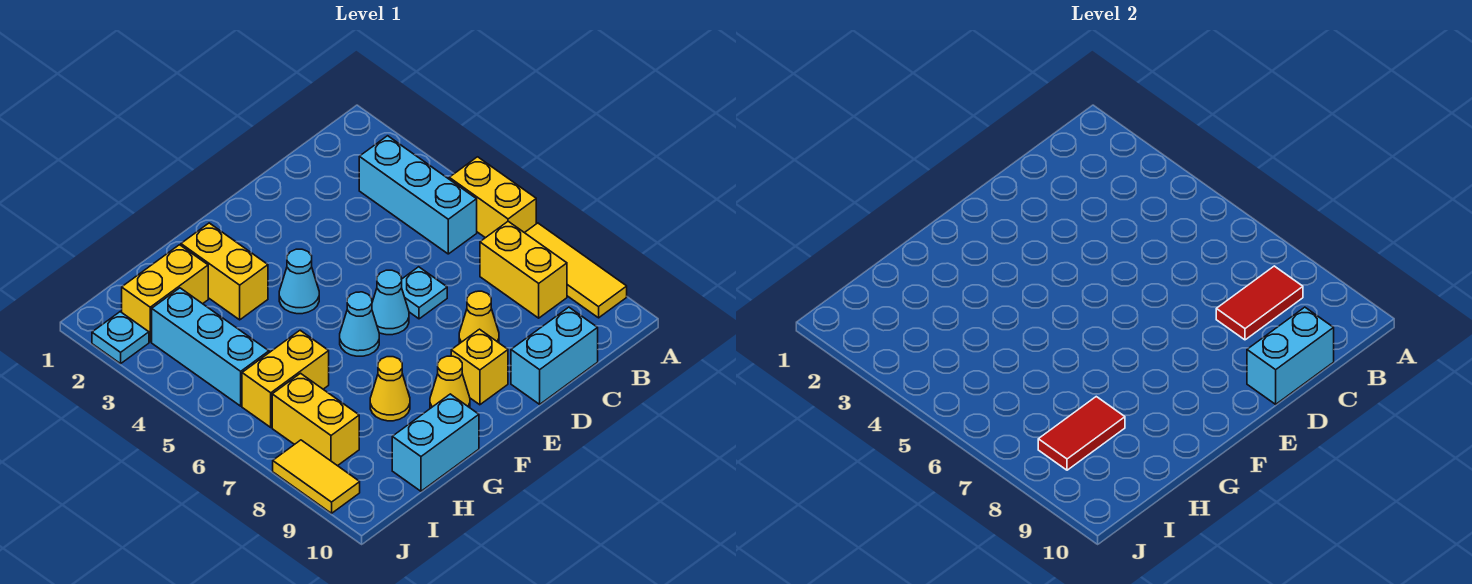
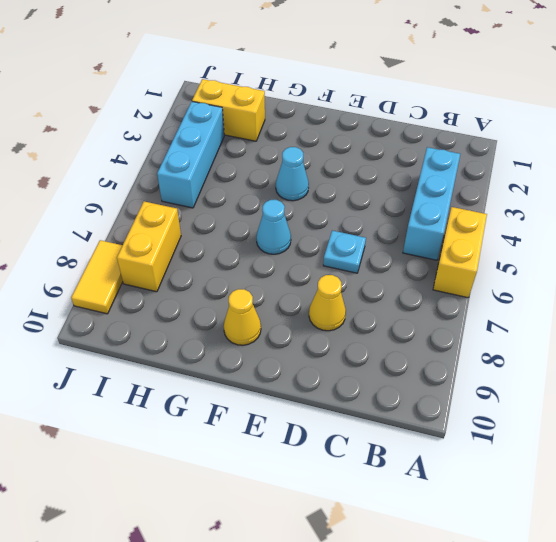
none -> yellow 1x3 tile [525,223,627,318]
none -> yellow 1x2 brick [480,221,567,318]
none -> cyan 1x2 brick [511,307,598,404]

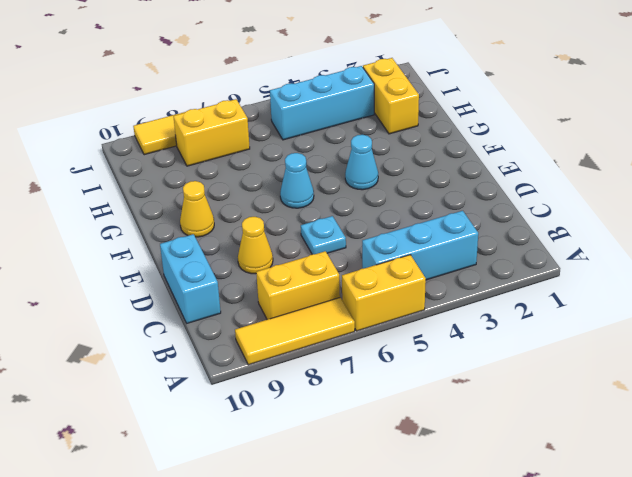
none -> cyan 1x1 cone [372,270,409,335]
none -> yellow 1x1 brick [451,329,508,405]
none -> yellow 1x2 brick [181,223,268,320]

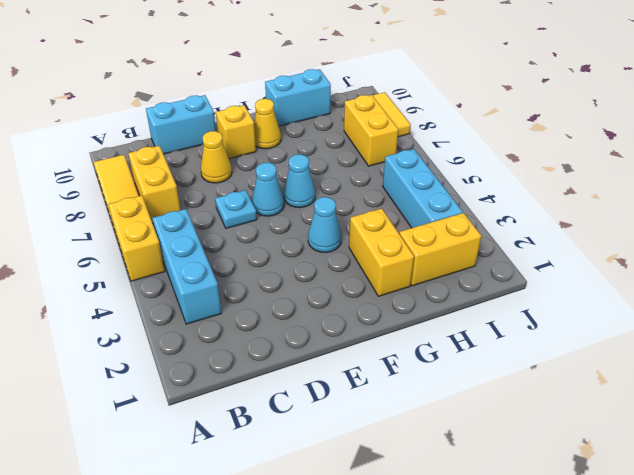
none -> yellow 1x1 cone [370,357,410,421]
none -> yellow 1x2 brick [242,330,329,427]
none -> cyan 1x1 plate [92,312,149,364]

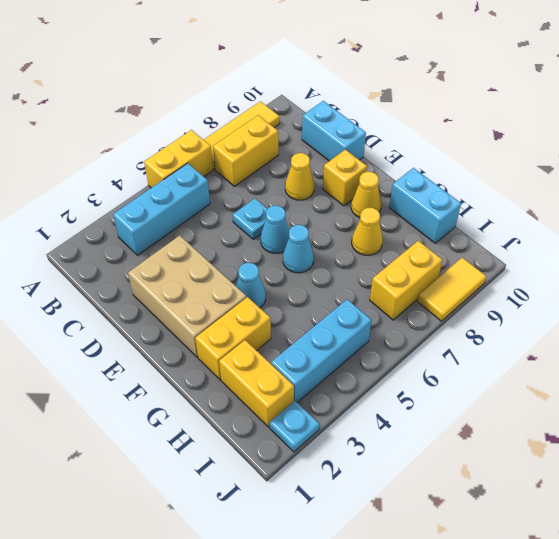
tan 2x3 brick [128,235,247,357] -> none
none -> yellow 1x2 brick [242,330,329,427]
none -> red 1x2 tile [1216,266,1303,340]
none -> cyan 1x2 brick [1247,307,1334,404]

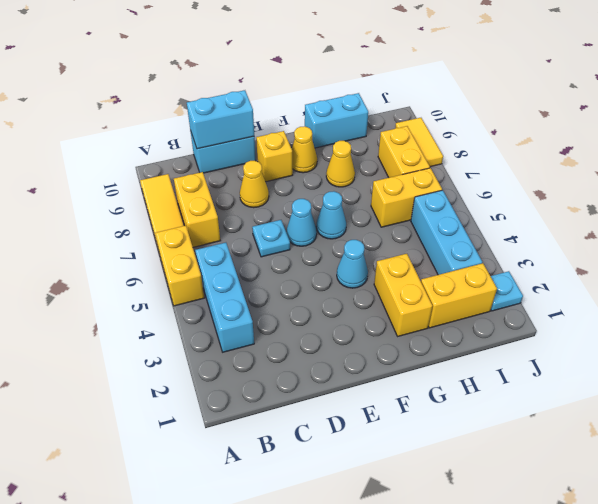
none -> red 1x2 tile [1216,266,1303,340]
none -> red 1x2 tile [1038,397,1125,470]

